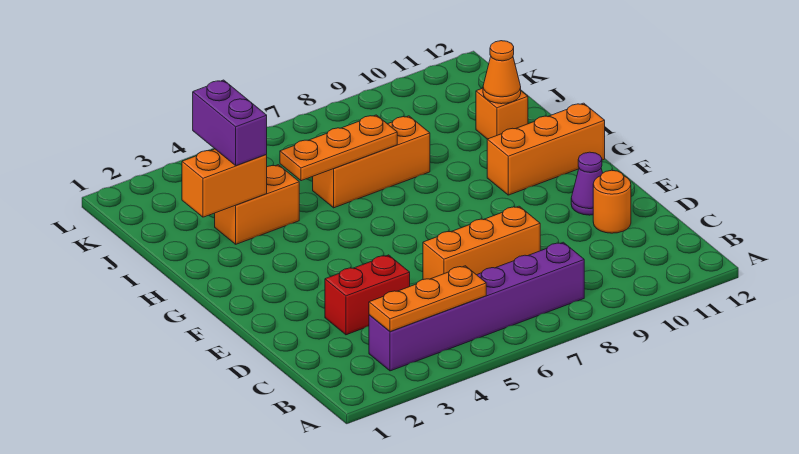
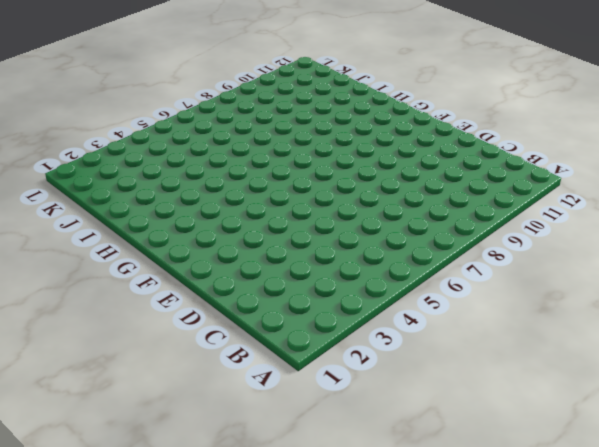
none -> purple 1x6 brick [369,242,584,371]
none -> red 1x2 brick [325,255,410,335]
none -> orange 1x3 brick [423,206,540,280]

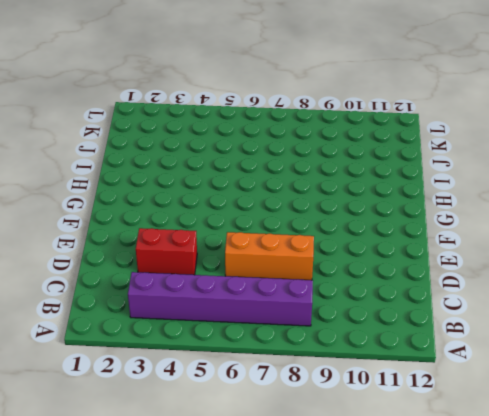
none -> orange 1x1 round brick [593,170,631,233]
none -> purple 1x1 cone [571,152,602,215]
none -> orange 1x3 brick [487,103,605,195]

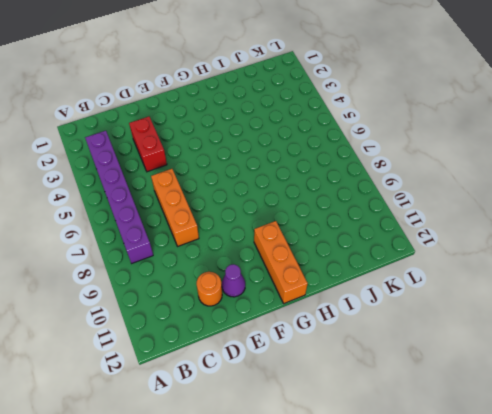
none -> orange 1x2 brick [215,165,299,244]
none -> orange 1x3 brick [313,116,430,208]
none -> orange 1x1 brick [476,88,528,139]

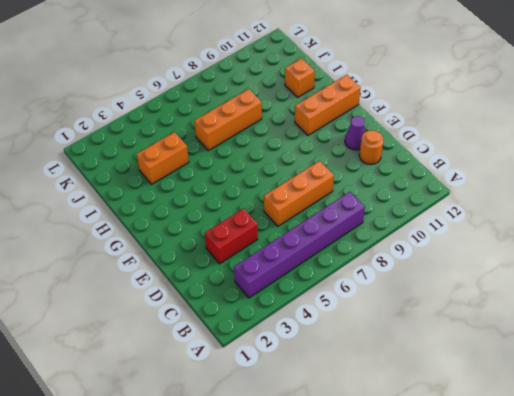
none -> orange 1x3 plate [369,266,486,332]
none -> orange 1x2 brick [182,149,267,217]
none -> orange 1x3 plate [280,115,397,181]

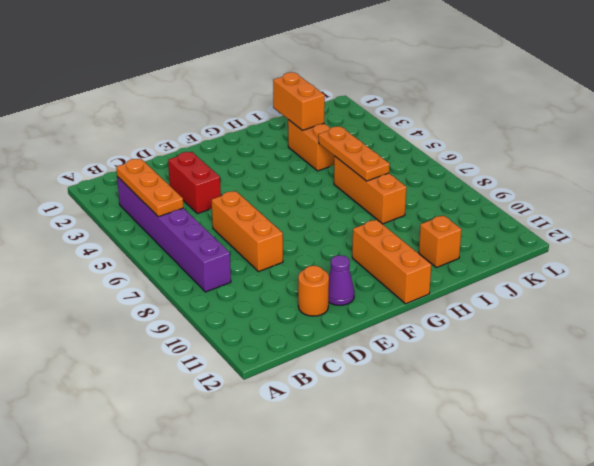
none -> orange 1x1 cone [483,41,521,104]
none -> purple 1x2 brick [193,80,267,166]

